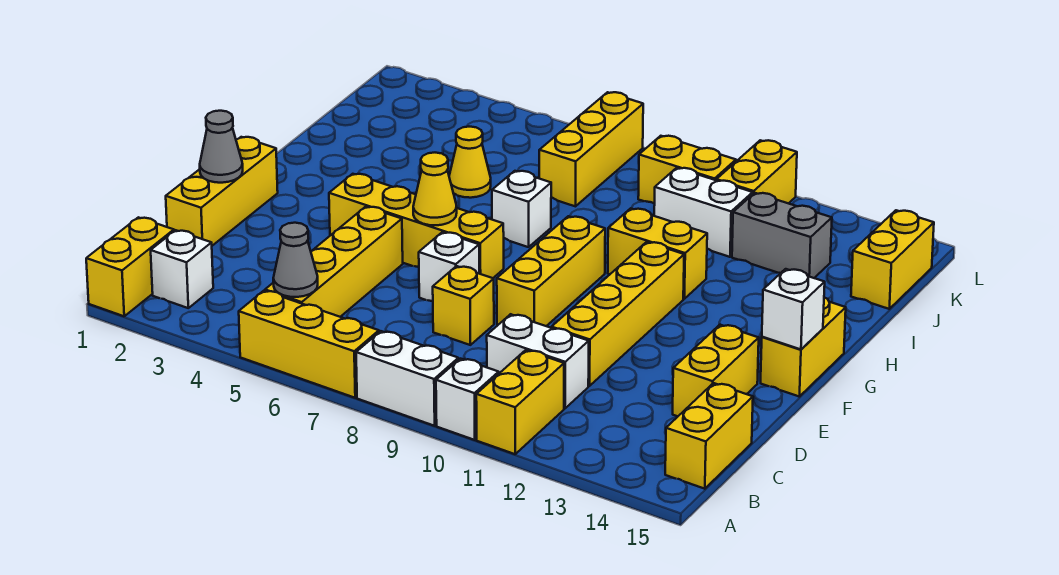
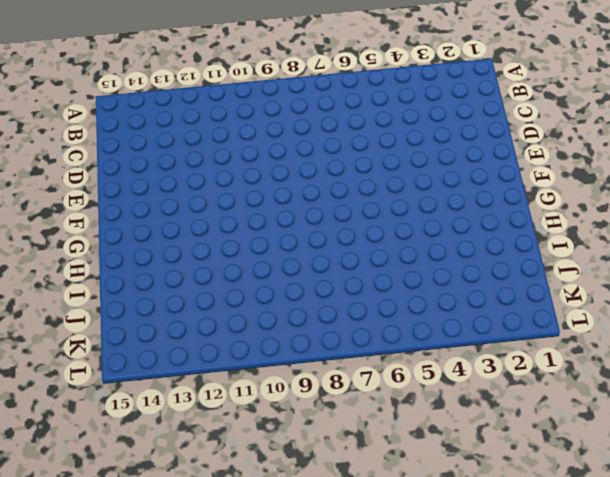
none -> yellow 1x2 brick [86,217,174,316]
none -> yellow 1x3 brick [239,291,379,398]
none -> white 1x2 brick [356,331,458,426]
none -> white 1x1 brick [436,359,499,440]

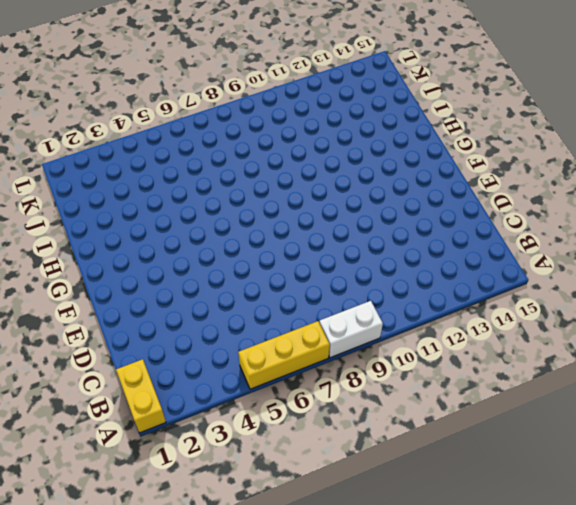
none -> white 1x1 brick [436,359,499,440]
none -> yellow 1x2 brick [476,350,564,454]
none -> white 1x1 brick [151,230,213,308]
none -> yellow 1x4 brick [265,207,403,317]

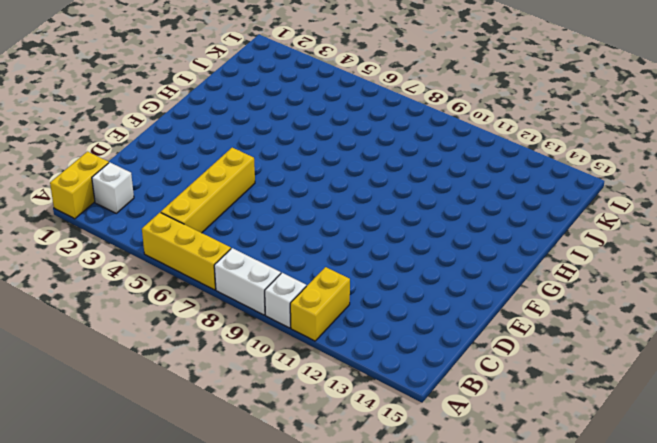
none -> yellow 1x2 brick [665,383,753,489]
none -> white 1x2 brick [487,314,589,408]
none -> yellow 1x3 brick [166,137,278,246]
none -> yellow 1x1 brick [433,266,494,345]

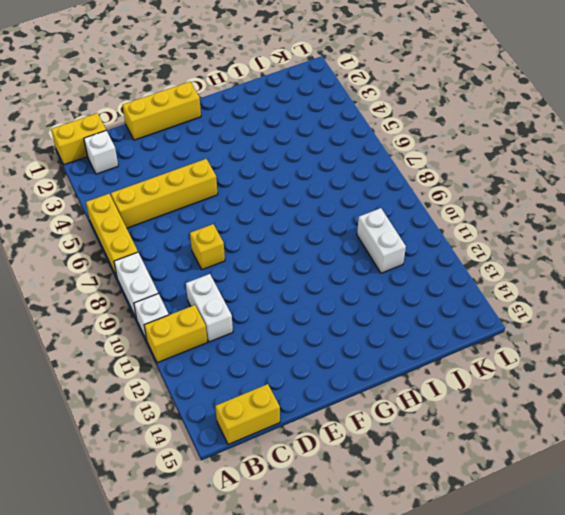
none -> yellow 1x4 brick [552,242,684,386]
none -> yellow 1x2 brick [673,325,759,416]
none -> white 1x1 brick [419,232,479,301]
none -> yellow 1x3 brick [497,216,605,326]

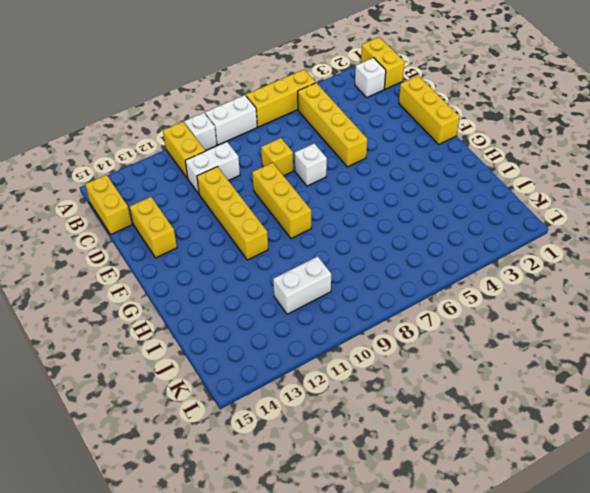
none -> yellow 1x4 brick [329,174,504,278]
none -> yellow 1x2 brick [761,297,846,396]
none -> white 1x1 brick [492,171,551,247]
none -> yellow 1x2 brick [608,208,707,299]

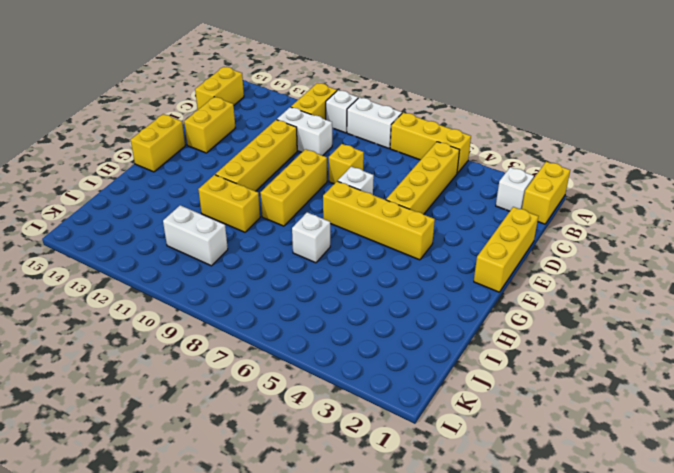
none -> yellow 1x1 cone [449,127,491,198]
none -> yellow 1x3 brick [539,92,643,206]
none -> grey 1x2 brick [732,193,832,278]
none -> yellow 1x2 brick [851,210,934,309]

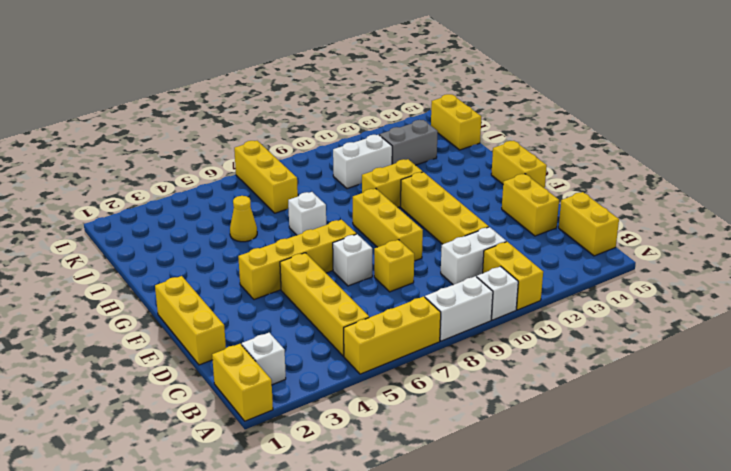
none -> yellow 1x2 brick [638,136,736,204]
none -> yellow 1x2 brick [716,140,797,203]
none -> grey 1x1 cone [273,223,318,297]
none -> grey 1x1 cone [200,111,243,183]

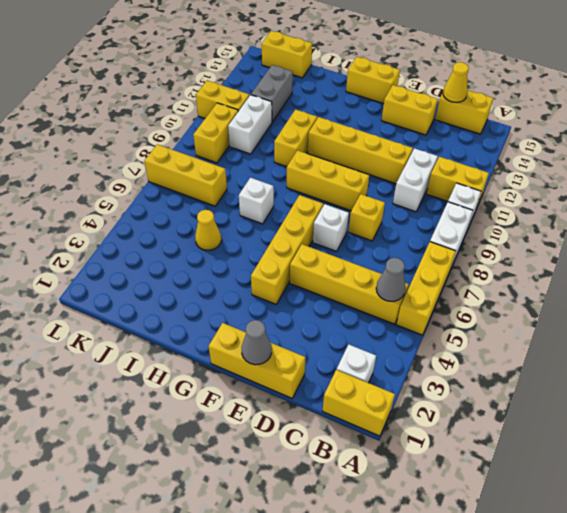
yellow 1x1 cone [443,62,469,102] -> yellow 1x1 cone moved to [413,153,457,225]
none -> white 1x1 brick [762,269,825,349]

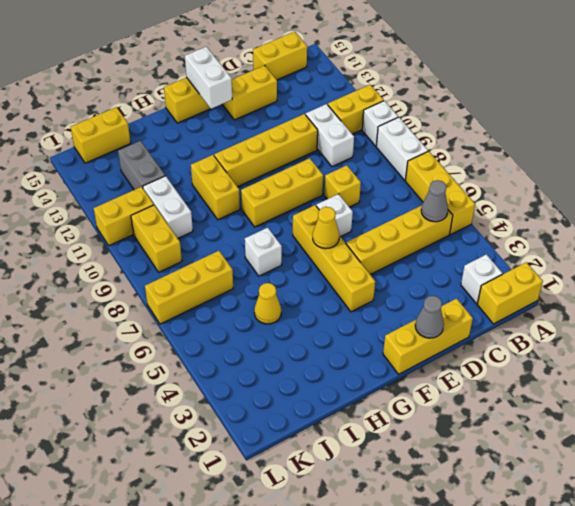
white 1x2 brick [185,47,232,109] -> white 1x1 brick [762,269,825,349]

